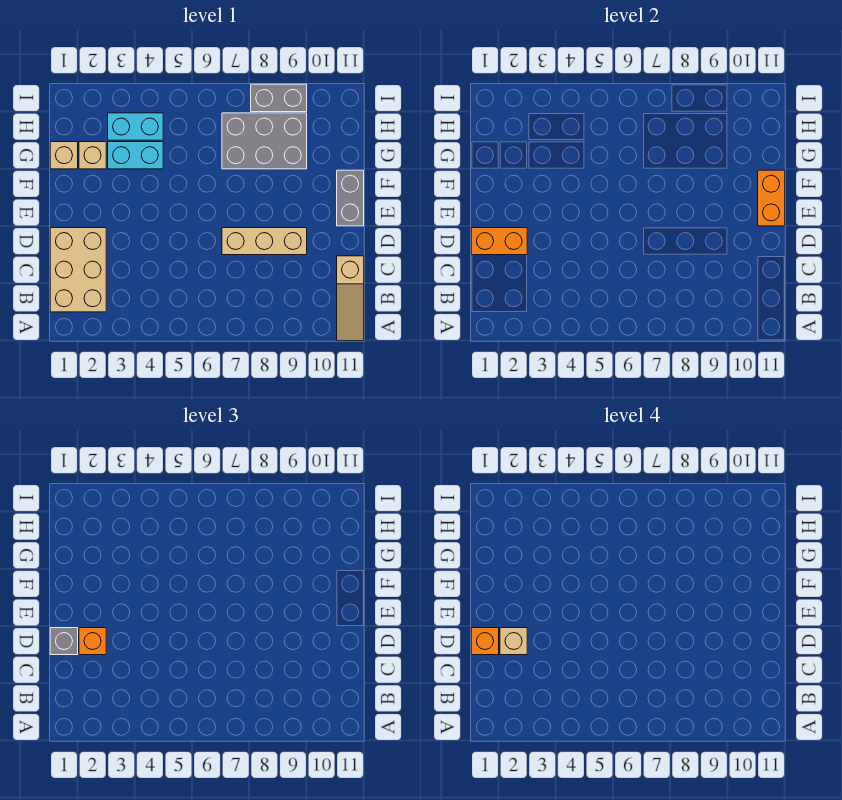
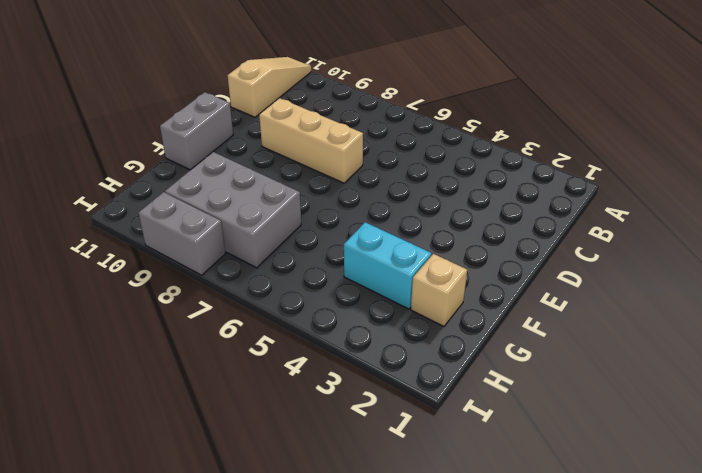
none -> tan 2x3 brick [50,228,106,312]
none -> tan 1x1 brick [50,142,78,169]
none -> cyan 1x2 brick [108,113,163,140]

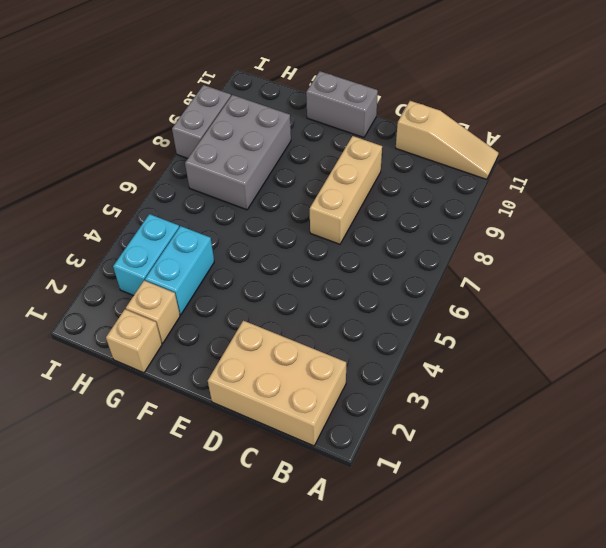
none -> orange 1x2 brick [471,228,527,255]
none -> orange 1x2 brick [758,170,785,226]
none -> grey 1x1 brick [50,628,78,655]

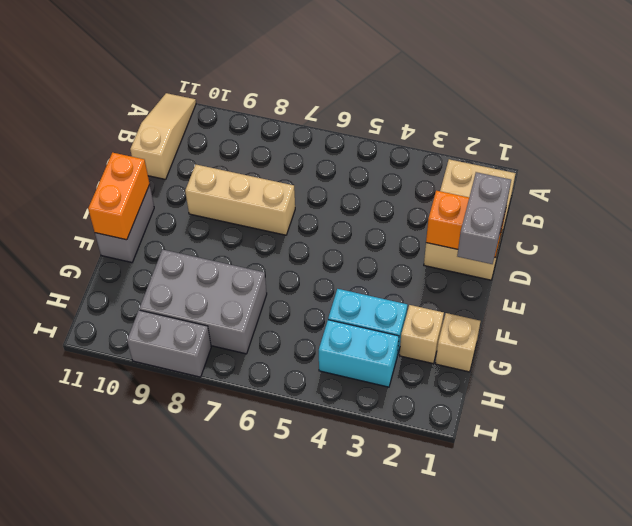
grey 1x2 brick [457,172,511,264] -> grey 1x1 brick [50,628,78,655]
none -> orange 1x1 brick [79,628,106,655]
none -> orange 1x1 brick [471,628,499,655]
none -> tan 1x1 brick [500,628,527,655]

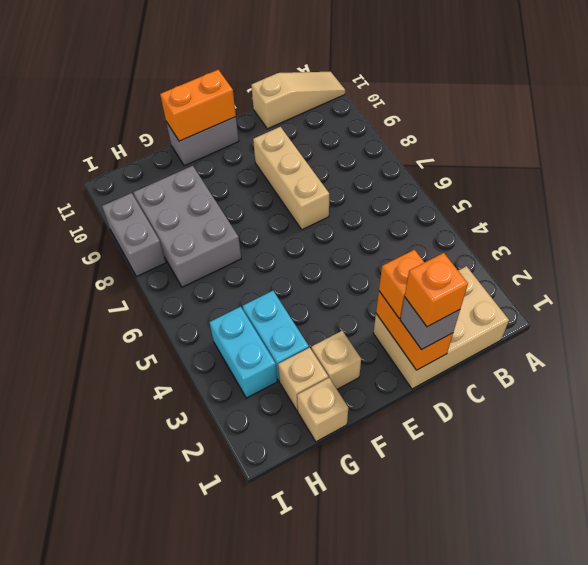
tan 1x1 brick [311,331,361,389] -> tan 1x1 brick moved to [500,628,527,655]

